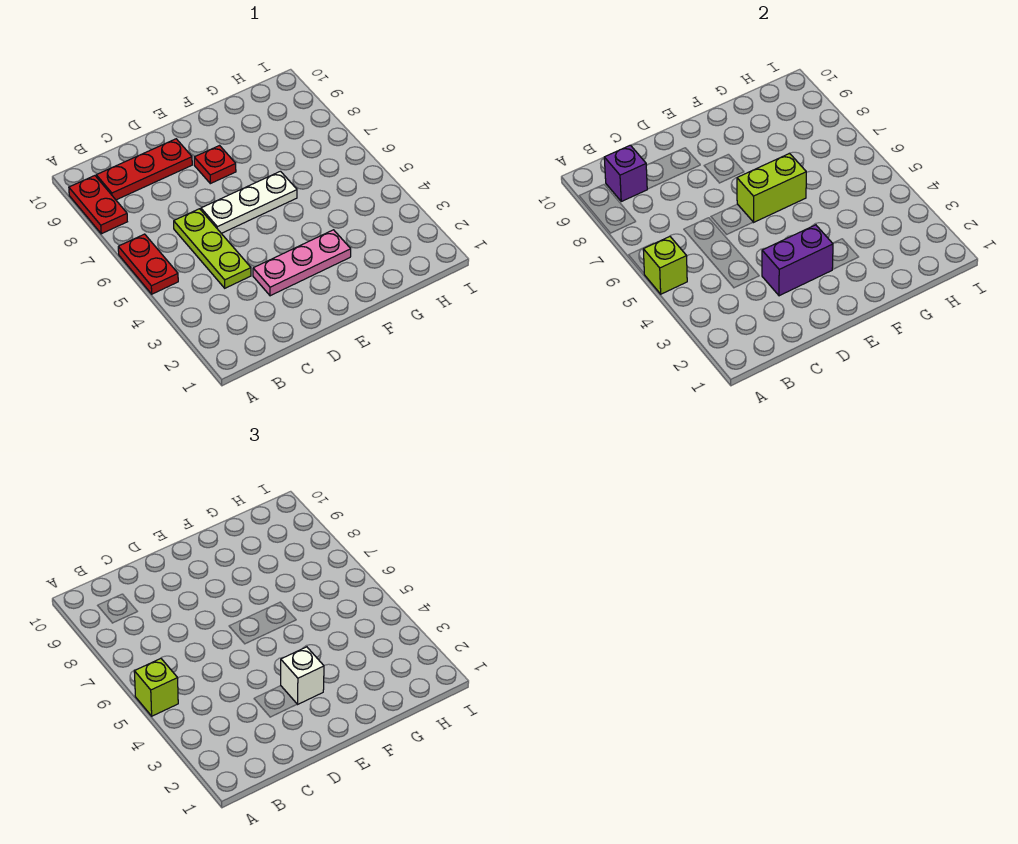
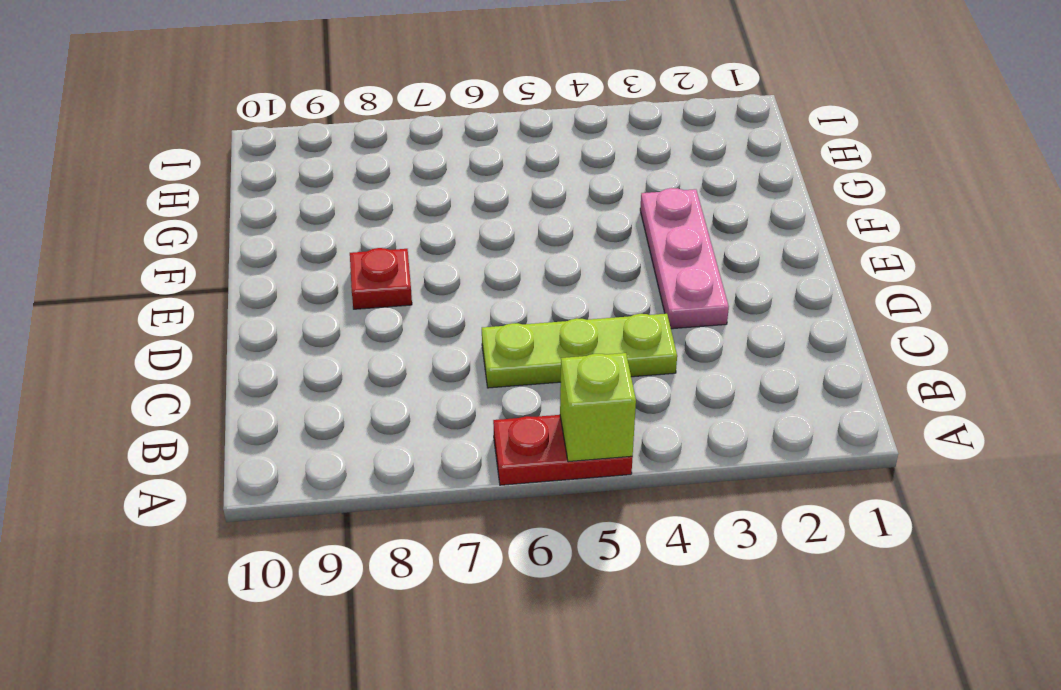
none -> red 1x2 plate [69,176,127,234]
none -> red 1x3 plate [96,139,192,200]
none -> white 1x3 plate [201,171,297,233]

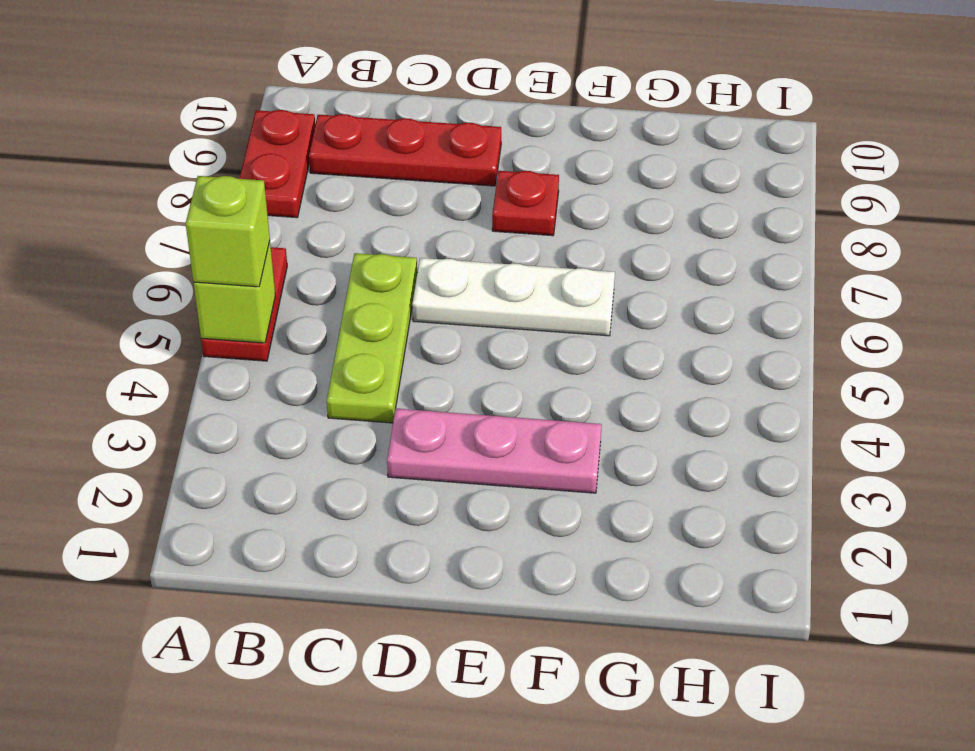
none -> purple 1x1 brick [604,145,647,201]
none -> purple 1x2 brick [762,225,833,296]
none -> lime 1x2 brick [737,153,806,222]

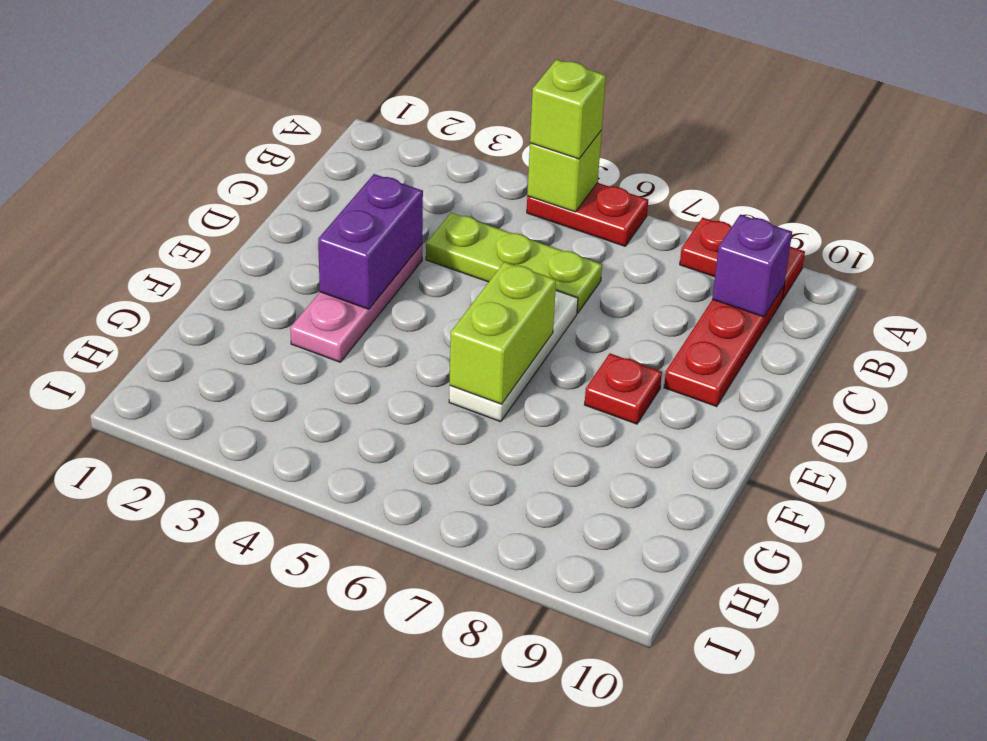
none -> white 1x1 brick [281,647,324,704]

